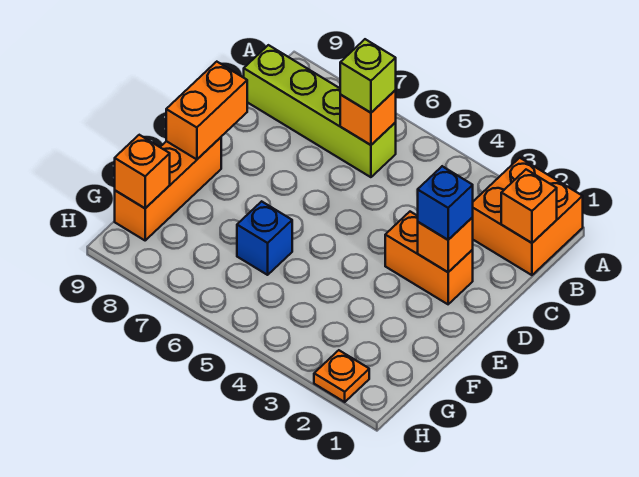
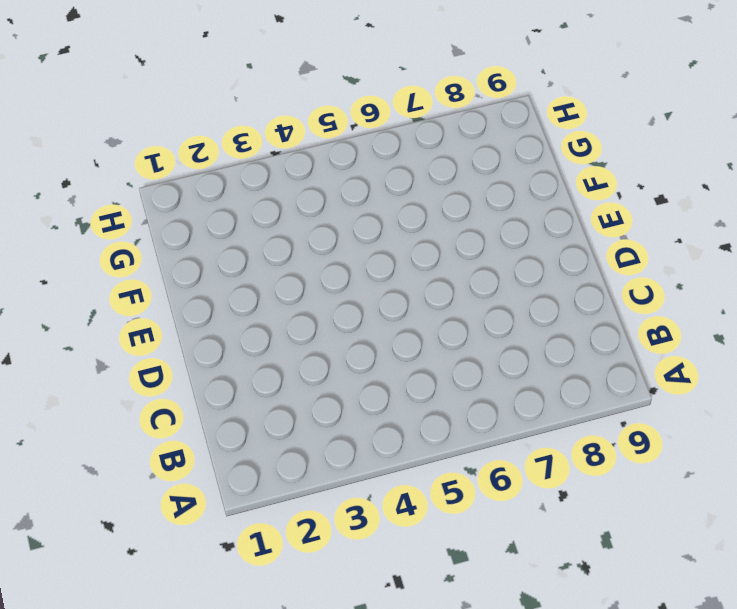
none -> orange 2x2 brick [473,158,583,275]
none -> lime 1x4 brick [244,45,396,177]
none -> orange 1x2 brick [385,212,473,304]

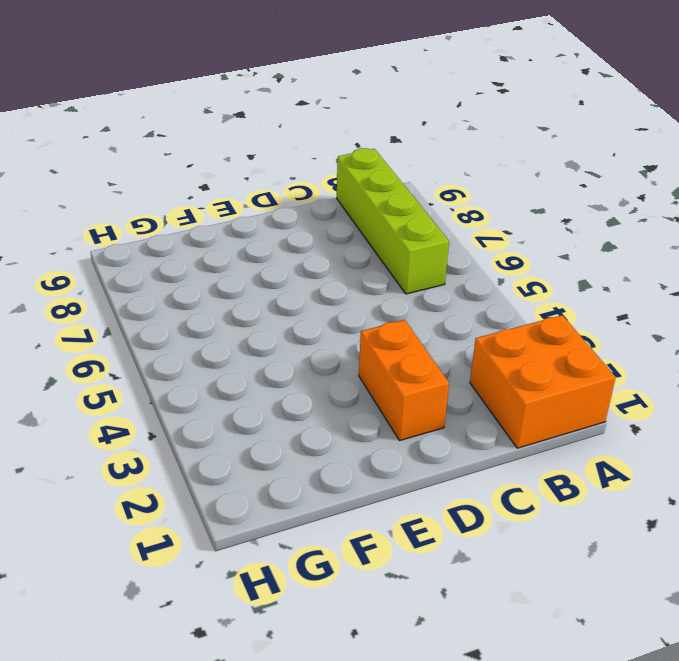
none -> orange 1x3 brick [115,137,221,240]
none -> blue 1x1 brick [237,201,292,275]
none -> orange 1x1 plate [314,350,369,402]

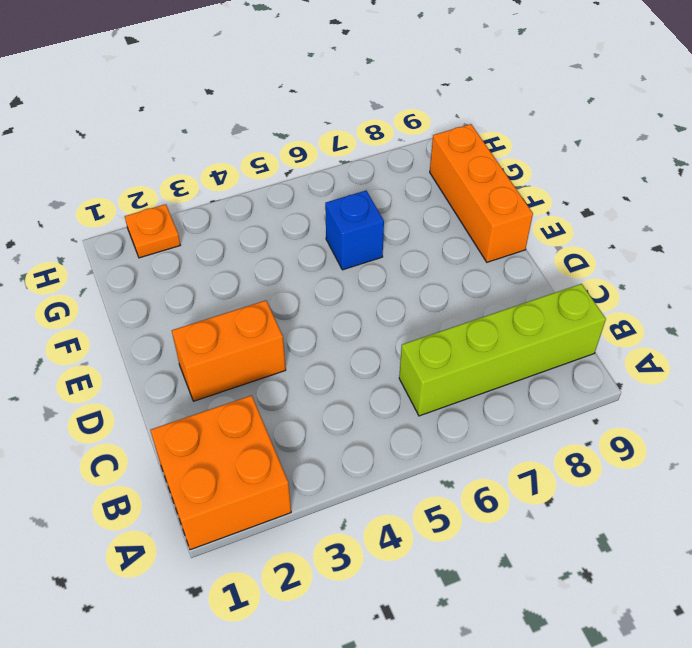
none -> orange 1x1 brick [501,170,557,243]
none -> orange 1x1 brick [340,90,396,145]
none -> orange 1x1 brick [418,217,473,272]

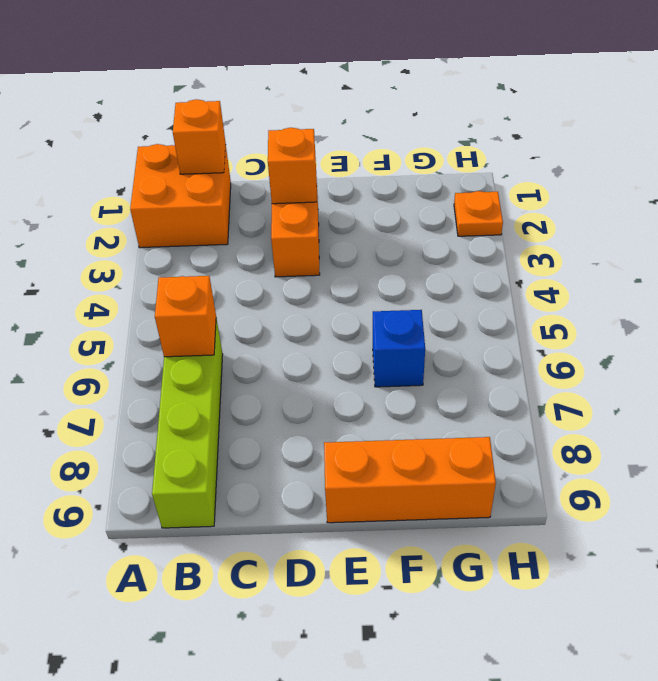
none -> orange 1x2 brick [166,62,247,159]
none -> orange 1x1 brick [115,135,170,208]
none -> lime 1x1 brick [340,39,396,113]

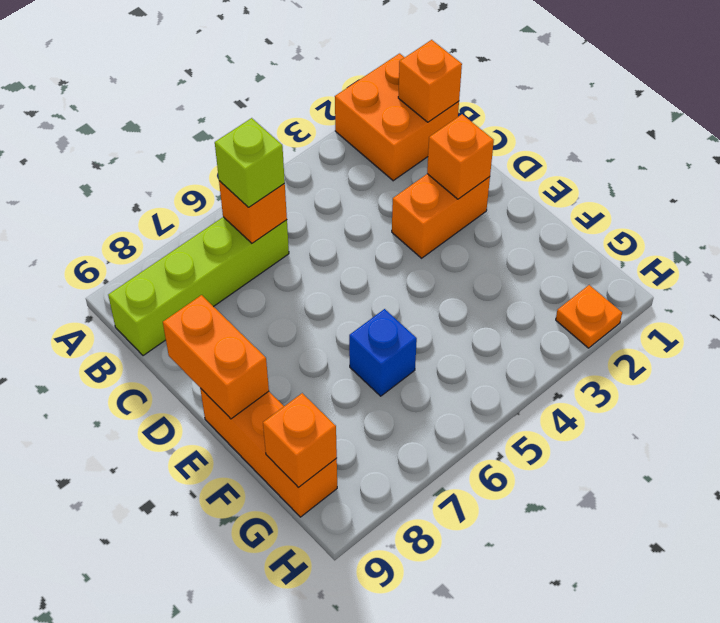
none -> blue 1x1 brick [418,166,473,240]

